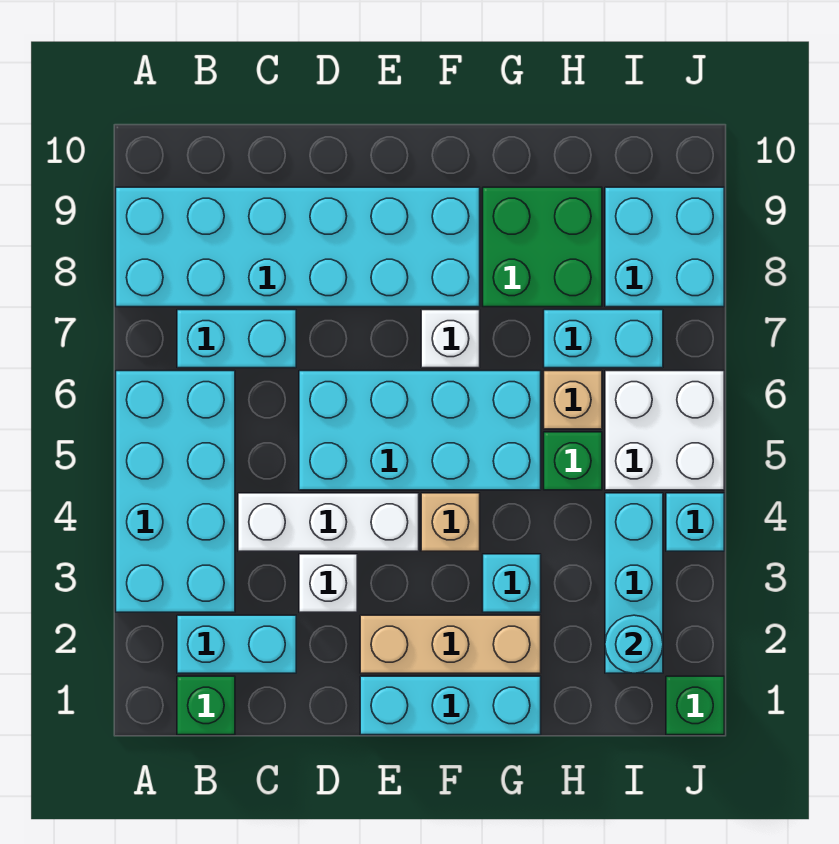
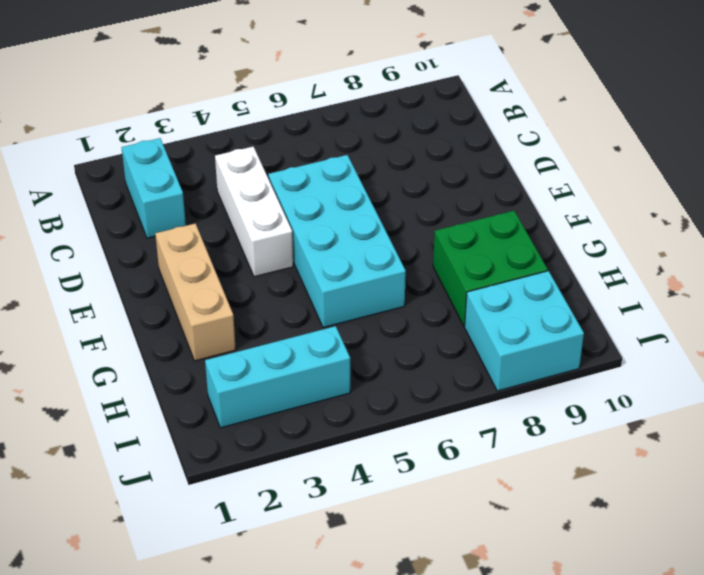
none -> cyan 2x4 brick [116,371,235,612]
none -> cyan 2x6 brick [116,187,480,307]
none -> green 1x1 brick [177,676,235,735]

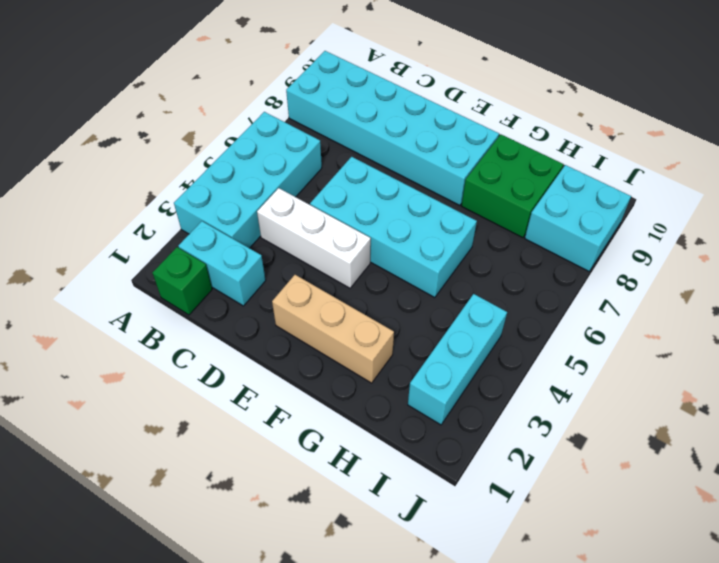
none -> cyan 1x2 brick [177,310,296,368]
none -> white 1x1 brick [299,554,357,612]
none -> cyan 1x3 brick [360,676,541,735]

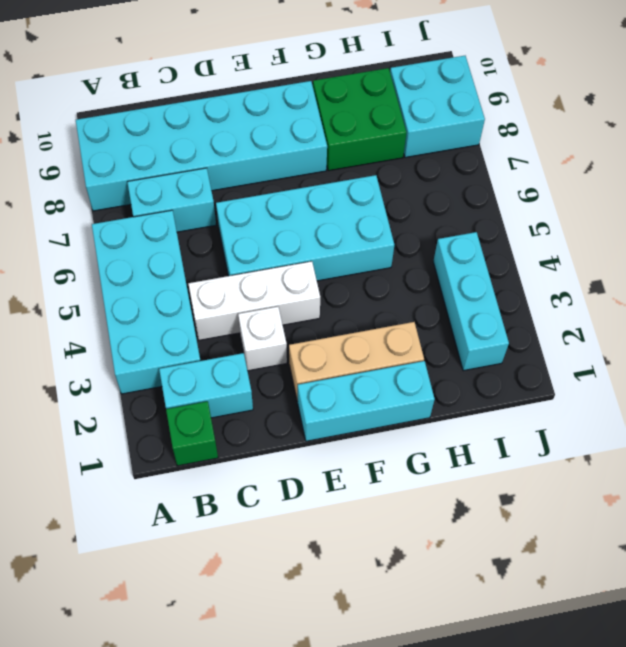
none -> tan 1x1 brick [421,493,480,551]
none -> white 1x1 brick [421,310,480,368]
none -> cyan 1x1 brick [483,554,541,612]

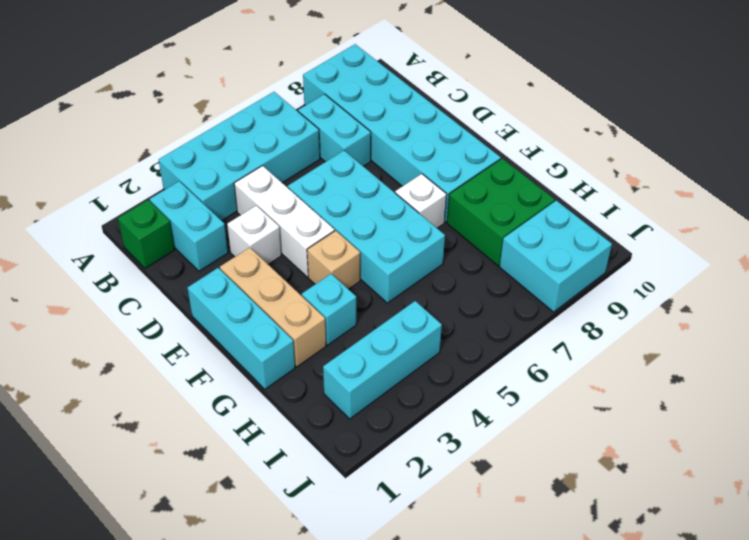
none -> green 1x1 brick [544,432,602,490]
none -> tan 1x1 brick [544,371,602,429]
none -> cyan 1x2 brick [544,310,663,368]

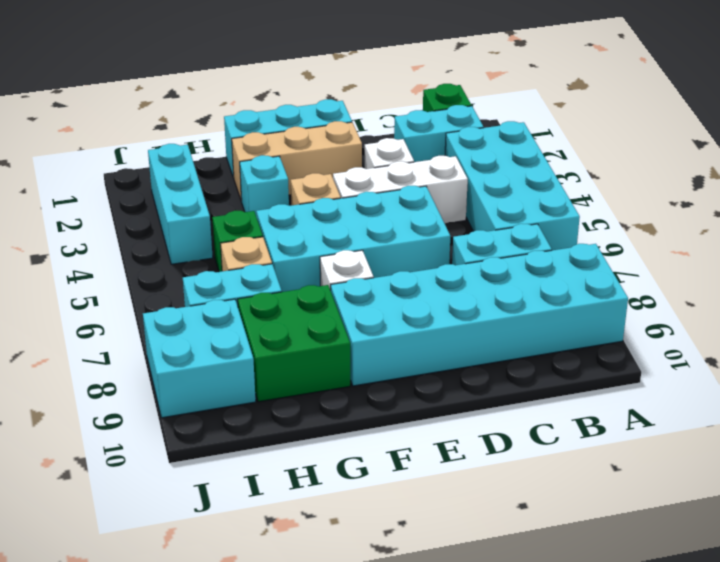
none -> white 2x2 brick [605,371,724,490]
none -> green 1x1 brick [666,676,724,735]
none -> cyan 1x1 brick [666,493,724,551]

